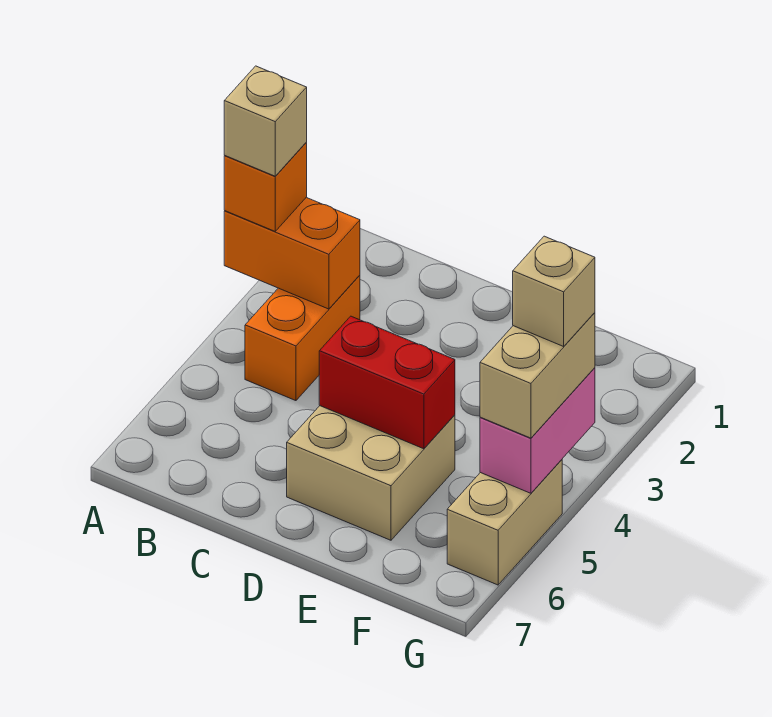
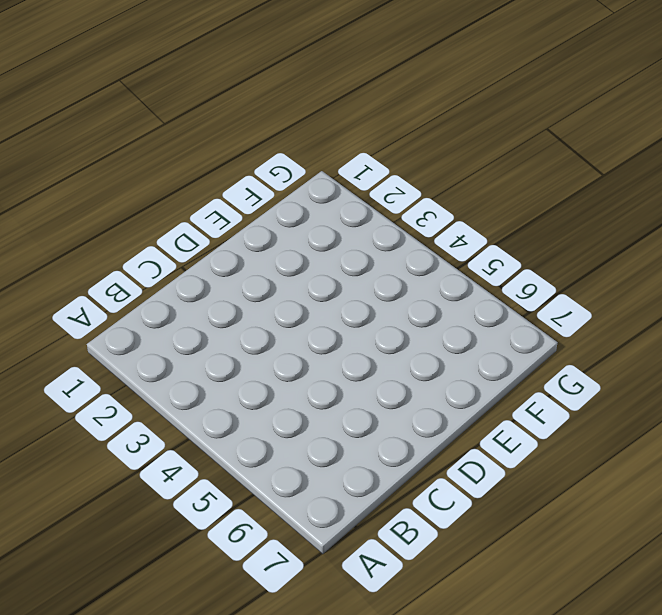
none -> orange 1x2 brick [245,275,360,401]
none -> tan 2x2 brick [287,406,455,540]

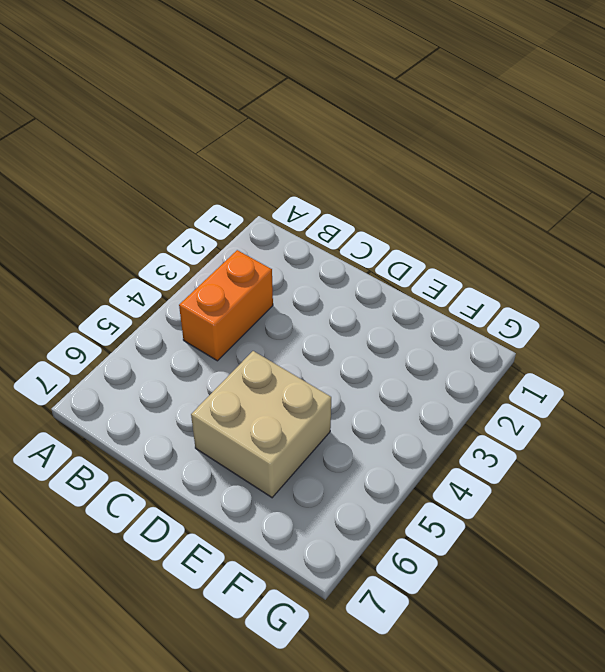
none -> tan 1x2 brick [447,460,562,585]
none -> orange 1x2 brick [224,198,360,309]

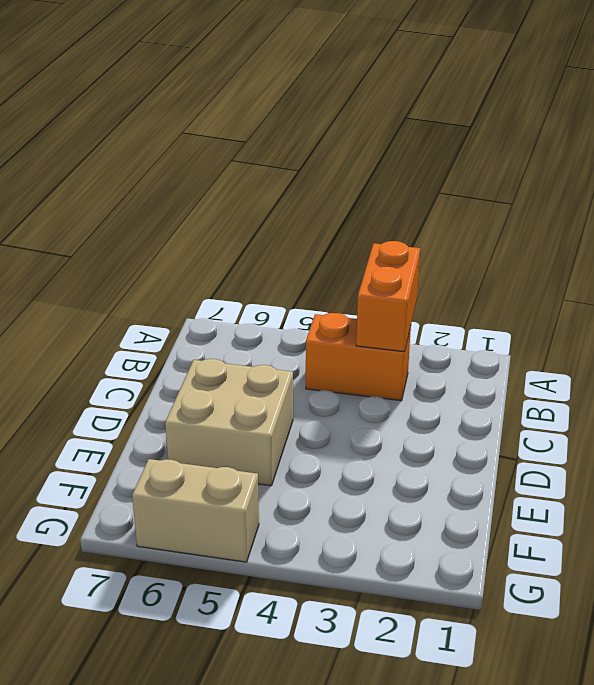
none -> red 1x2 brick [319,316,455,449]
none -> pink 1x2 brick [480,368,595,493]

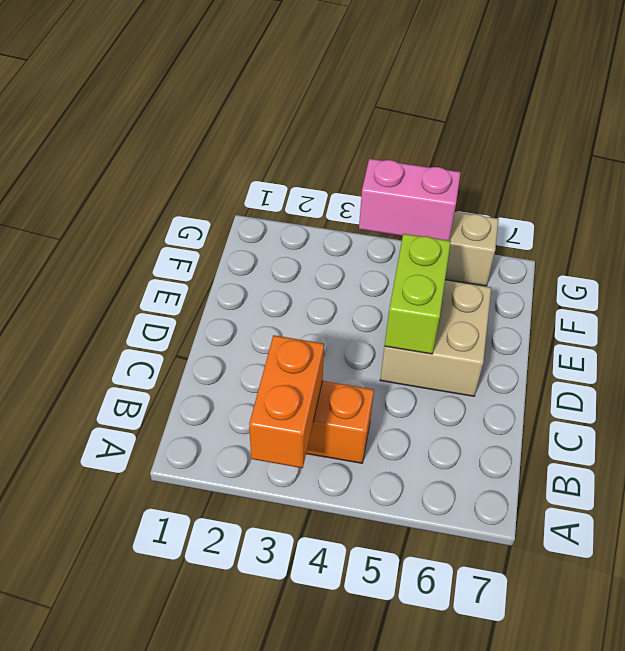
lime 1x2 brick [385,234,451,354] -> red 1x2 brick [319,316,455,449]
none -> orange 1x1 brick [224,143,307,231]
none -> tan 1x2 brick [480,313,595,438]

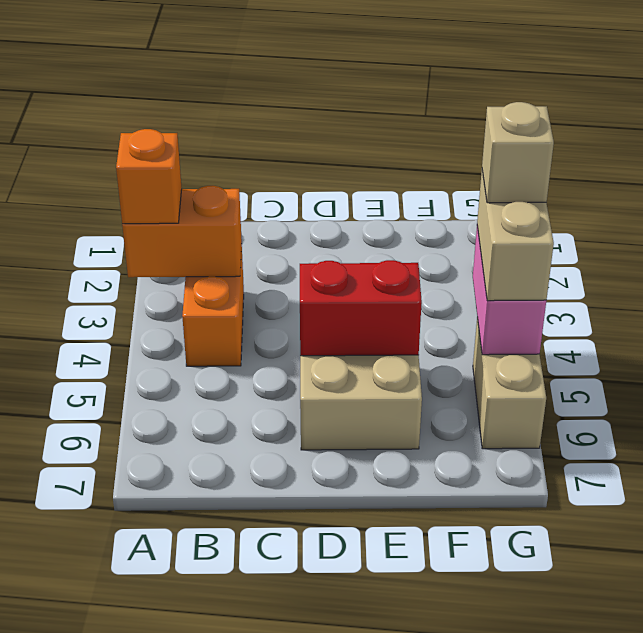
none -> tan 1x1 brick [224,66,307,176]

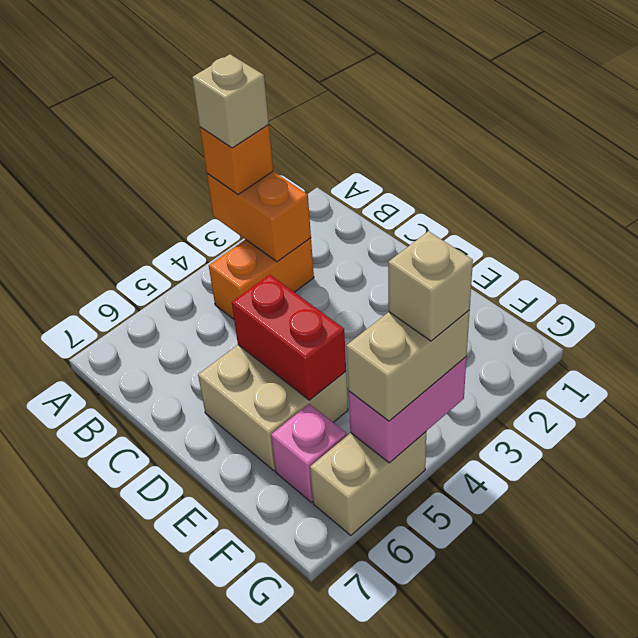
pink 1x1 brick [271,404,347,502] -> none

